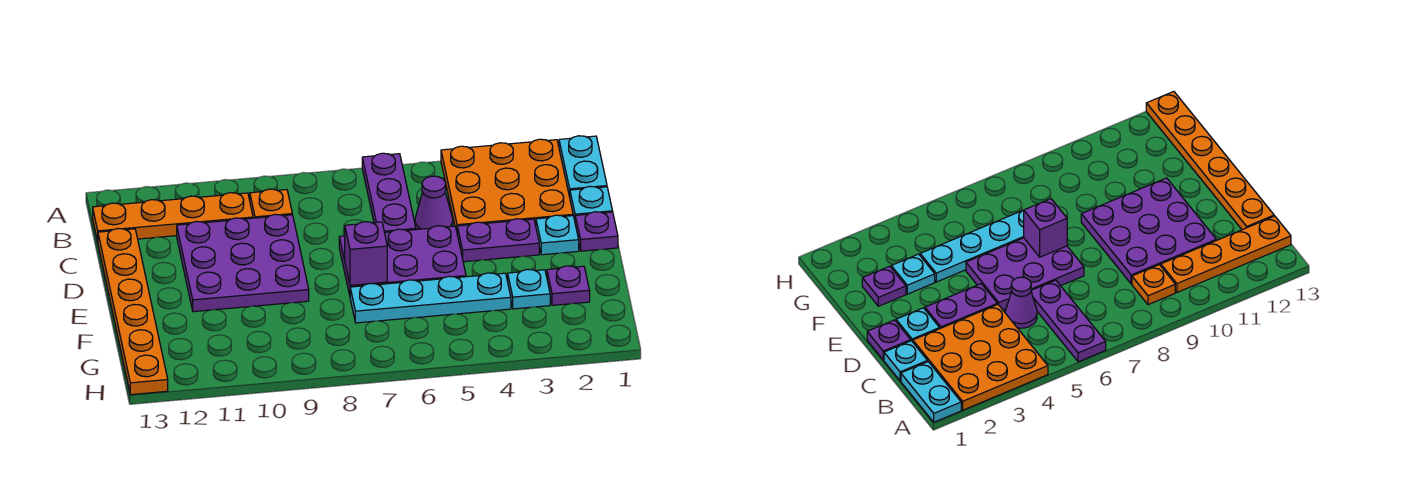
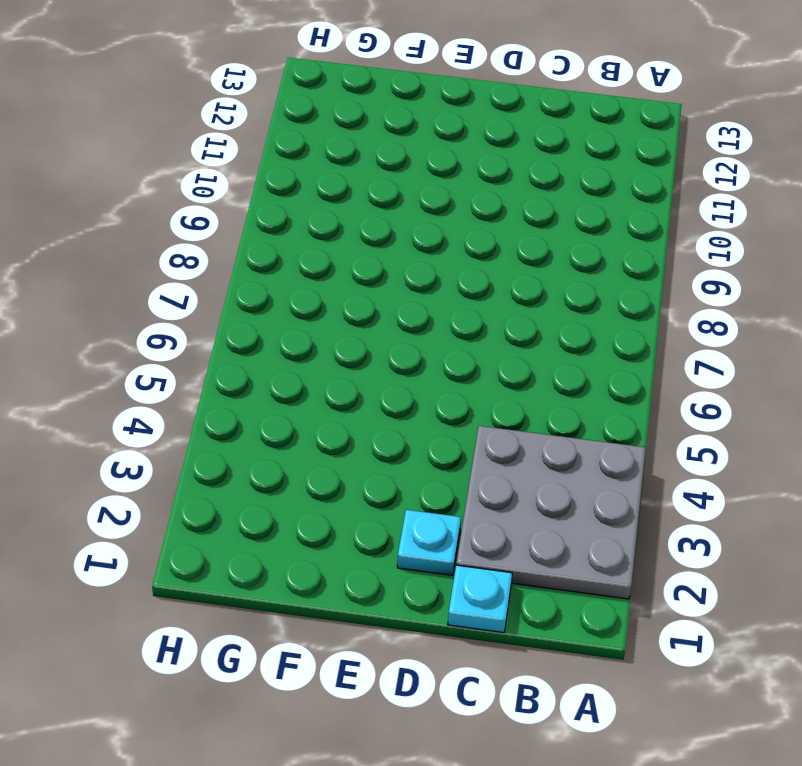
grey 3x3 plate [456,426,646,599] -> orange 3x3 plate [441,139,573,231]
none -> cyan 1x2 plate [559,136,607,197]
none -> purple 1x3 plate [362,153,416,232]
none -> orange 1x1 plate [250,189,292,218]

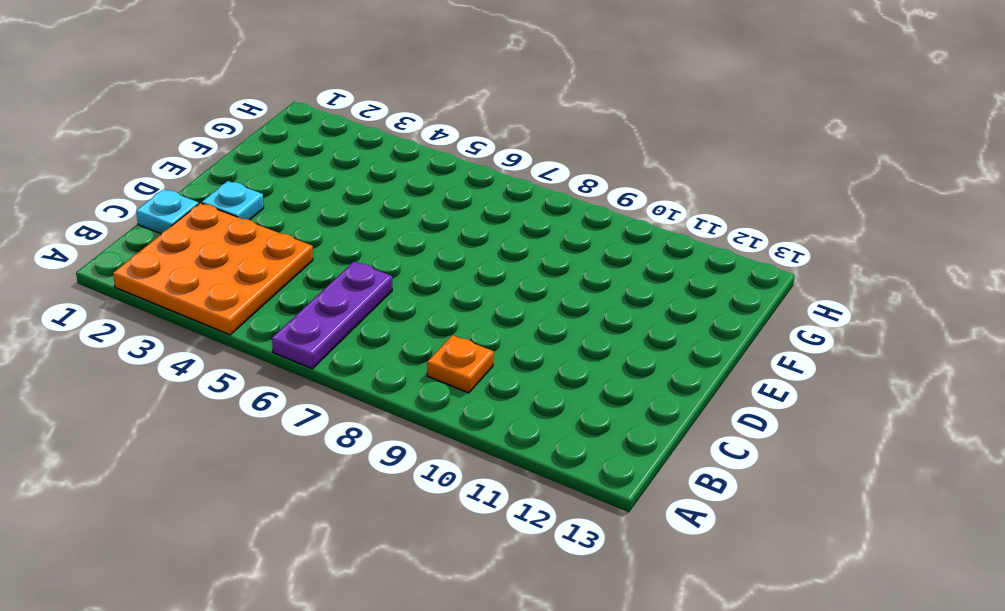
none -> cyan 1x2 plate [559,136,607,197]
none -> orange 1x4 plate [93,193,253,242]
none -> purple 1x1 cone [415,176,453,230]

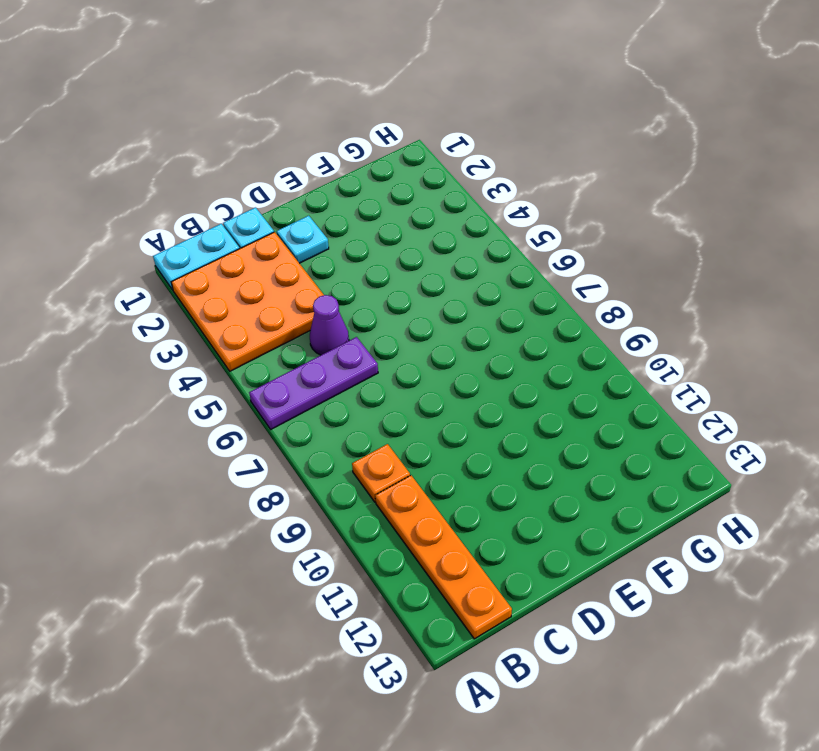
none -> purple 3x3 plate [177,215,309,312]
none -> orange 1x6 plate [98,229,168,395]
none -> purple 1x1 plate [575,212,618,251]

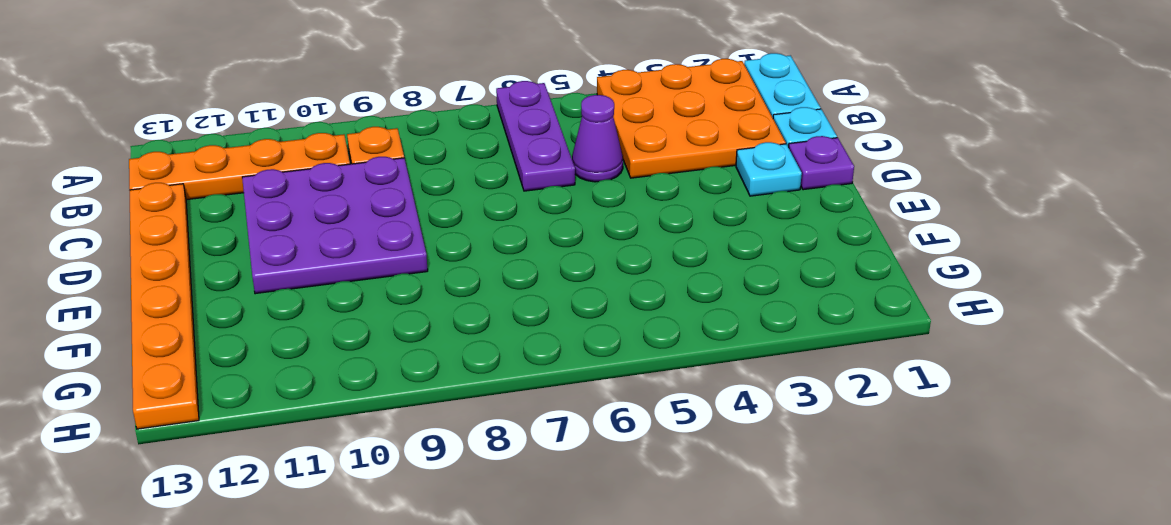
none -> purple 1x2 plate [457,219,539,262]
none -> purple 2x3 plate [339,226,466,295]
none -> purple 1x1 plate [547,266,590,305]

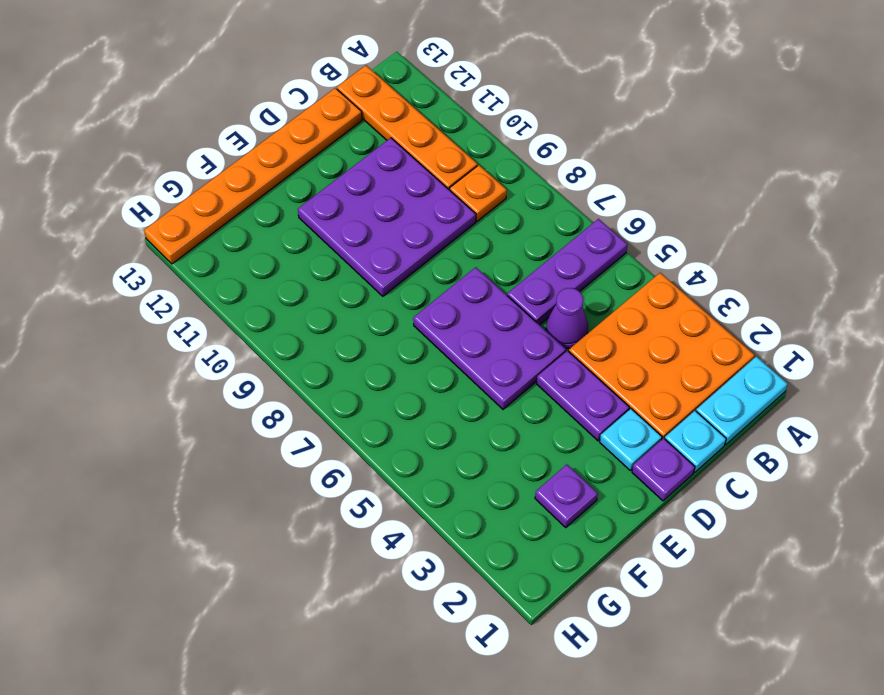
none -> cyan 1x1 plate [508,269,550,309]
none -> cyan 1x4 plate [350,273,511,323]
none -> purple 1x1 brick [345,222,387,285]

